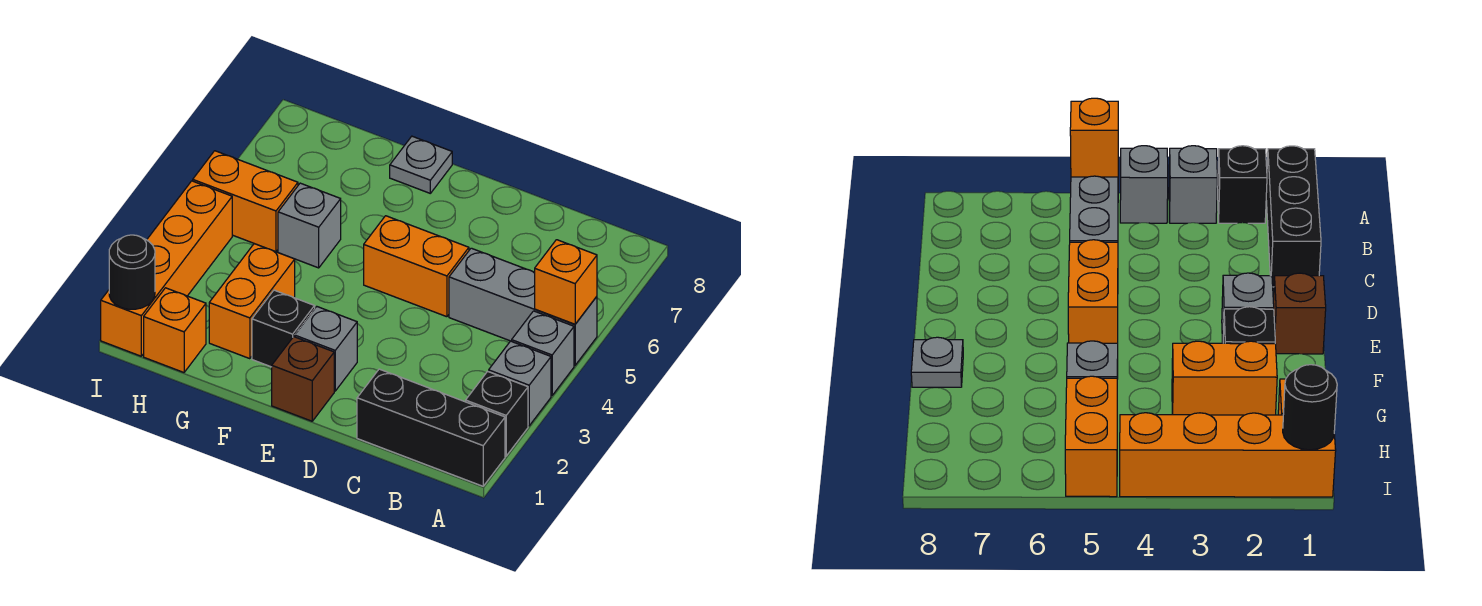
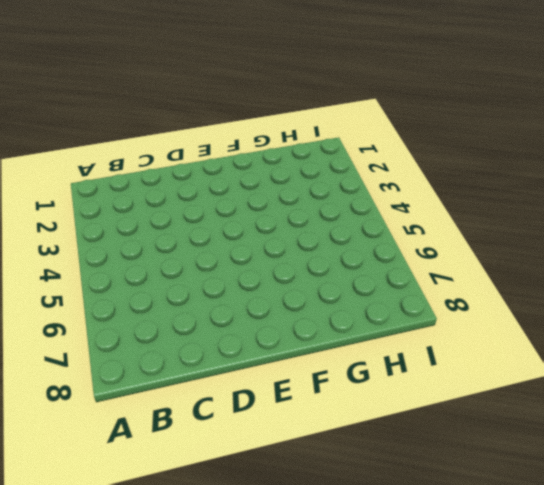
none -> black 1x3 brick [357,369,505,486]
none -> black 1x1 brick [466,371,528,456]
none -> grey 1x1 brick [489,341,551,426]

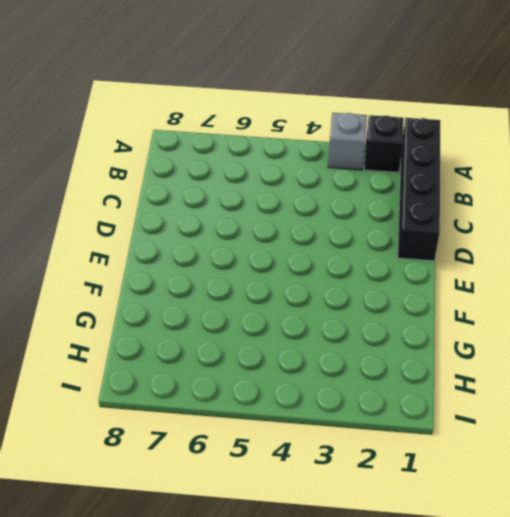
black 1x4 brick [398,118,440,261] -> black 1x3 brick [357,369,505,486]
none -> grey 1x1 brick [512,311,574,396]
none -> grey 1x3 brick [449,248,597,365]
none -> orange 1x2 brick [364,216,469,317]

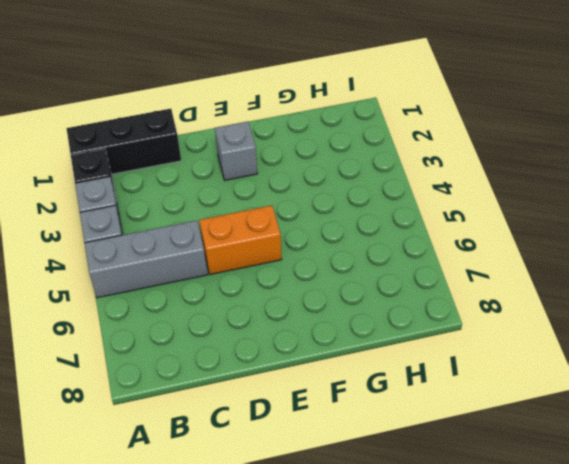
none -> brown 1x1 brick [272,337,334,421]
none -> black 1x1 brick [252,290,315,367]
none -> grey 1x1 plate [390,136,452,193]

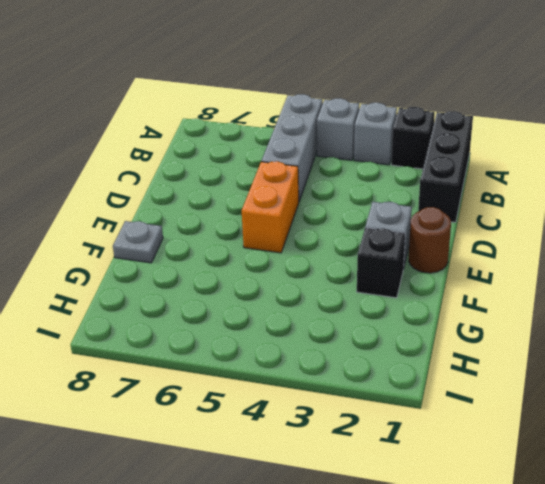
brown 1x1 round brick [409,207,451,273] -> brown 1x1 brick [272,337,334,421]
none -> orange 1x2 brick [209,244,295,359]
none -> grey 1x1 brick [278,183,341,268]
none -> orange 1x1 brick [144,288,206,372]

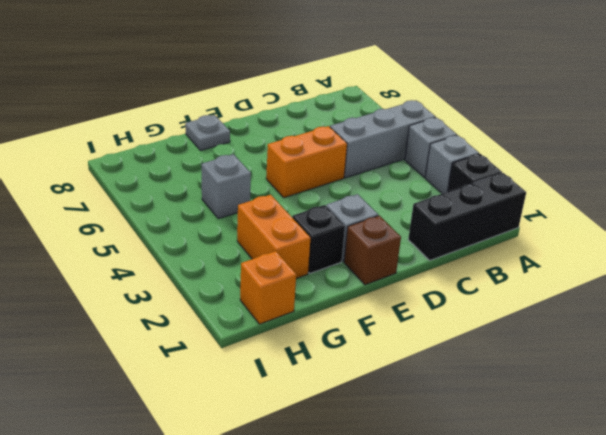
none -> orange 1x2 brick [193,151,298,252]
none -> orange 1x4 brick [101,181,232,356]
none -> orange 1x1 brick [535,240,597,324]

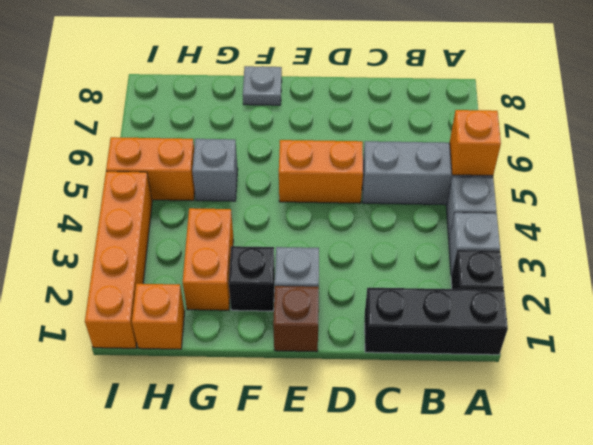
none -> black 1x1 round brick [109,235,155,309]

